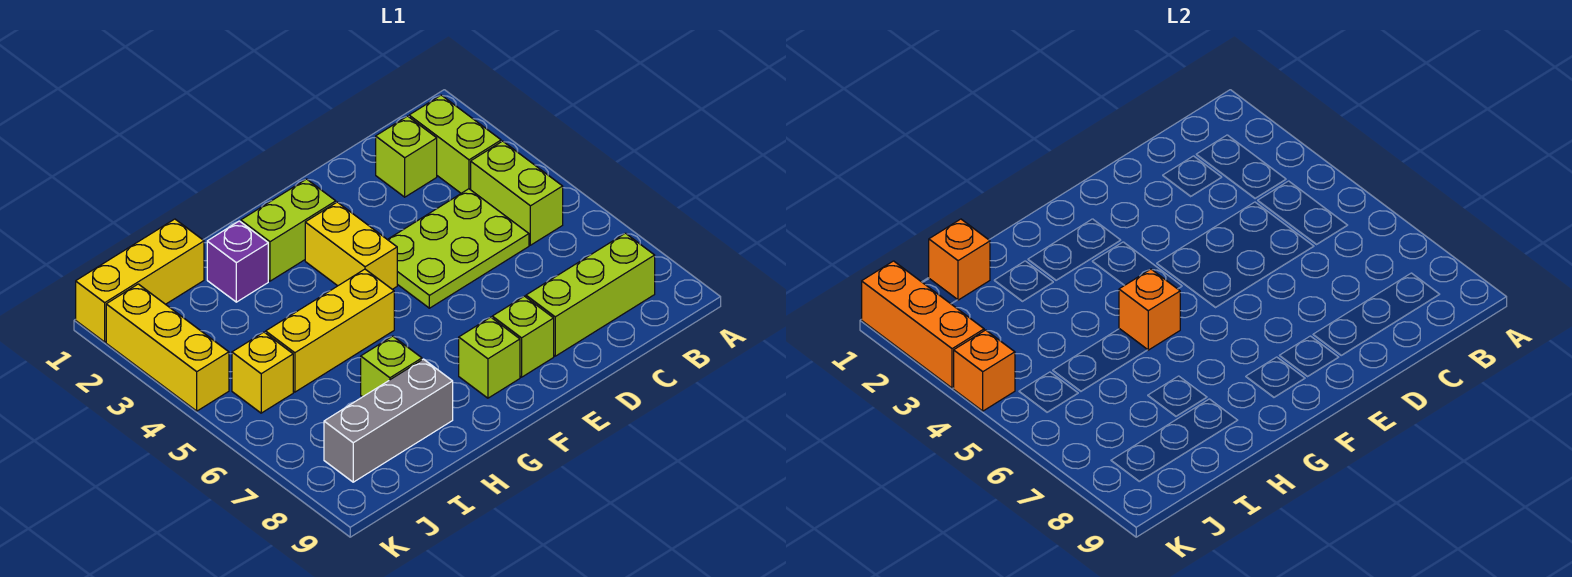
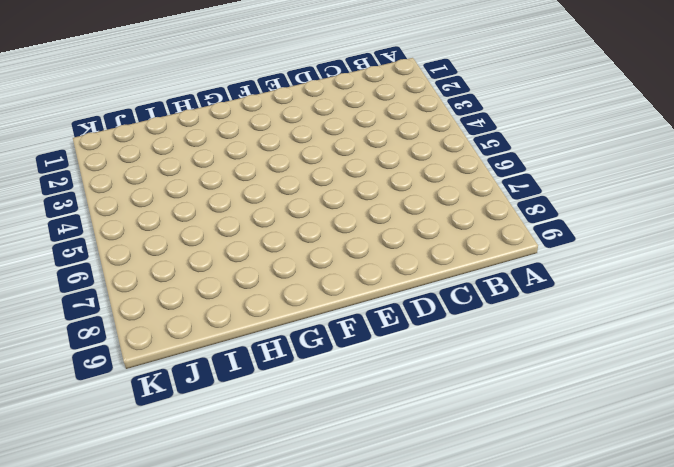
none -> lime 1x2 brick [409,95,501,193]
none -> lime 1x2 brick [471,141,563,245]
none -> lime 1x3 brick [526,233,655,356]

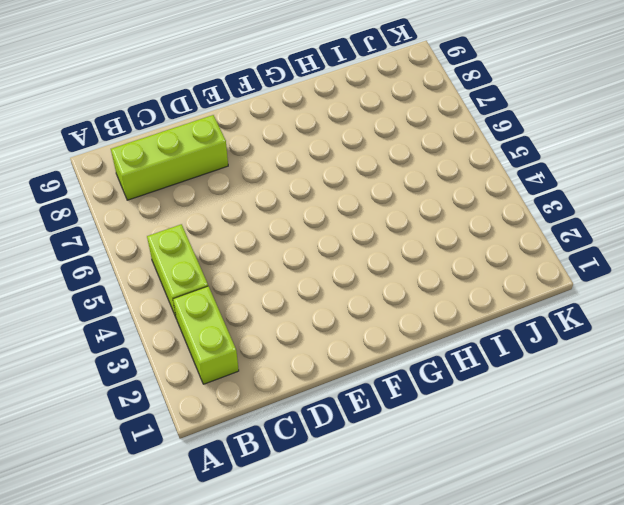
none -> lime 1x1 brick [376,116,437,197]
none -> lime 2x3 plate [387,189,529,308]
none -> lime 1x1 brick [492,296,554,377]

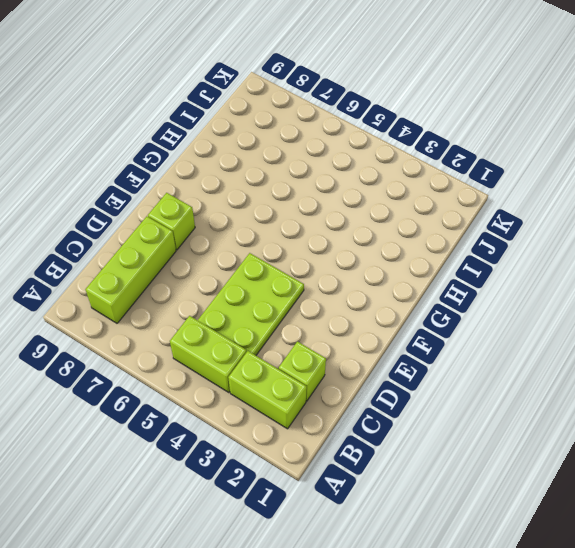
none -> lime 1x2 brick [241,179,336,281]
none -> yellow 1x2 brick [305,202,397,289]
none -> lime 1x1 brick [459,317,520,398]

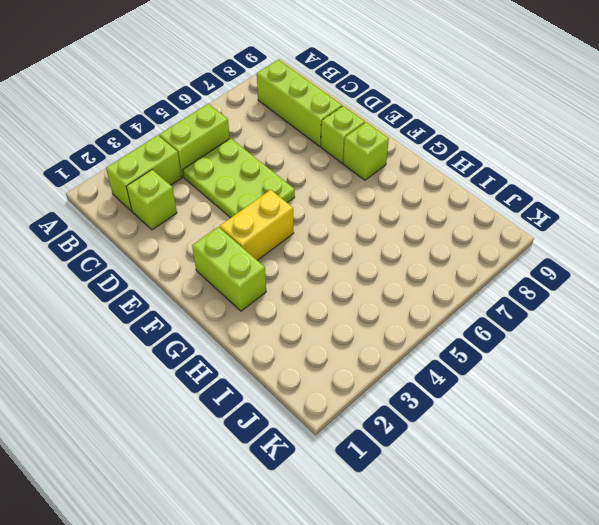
none -> yellow 1x3 brick [266,269,394,392]
none -> purple 1x1 brick [207,221,268,302]
none -> lime 1x1 brick [361,336,422,397]

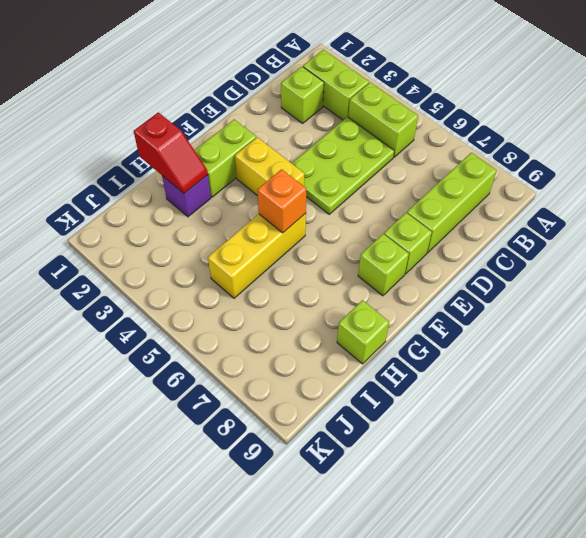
red 1x2 slope [134,112,208,193] -> none
lime 1x1 brick [337,300,389,364] -> lime 1x1 brick moved to [361,336,422,397]
none -> grey 1x3 brick [324,359,453,482]
none -> yellow 1x3 brick [76,219,204,342]
none -> yellow 1x1 brick [232,332,293,413]

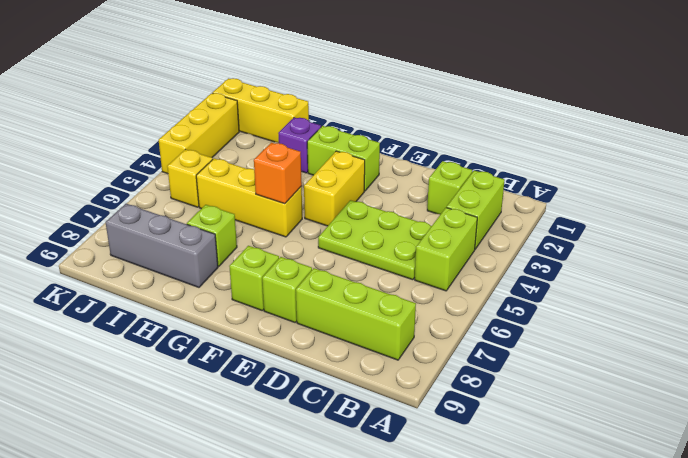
none -> orange 1x1 brick [929,219,990,300]
none -> orange 1x3 brick [862,261,984,388]
none -> orange 1x1 brick [953,330,1015,411]

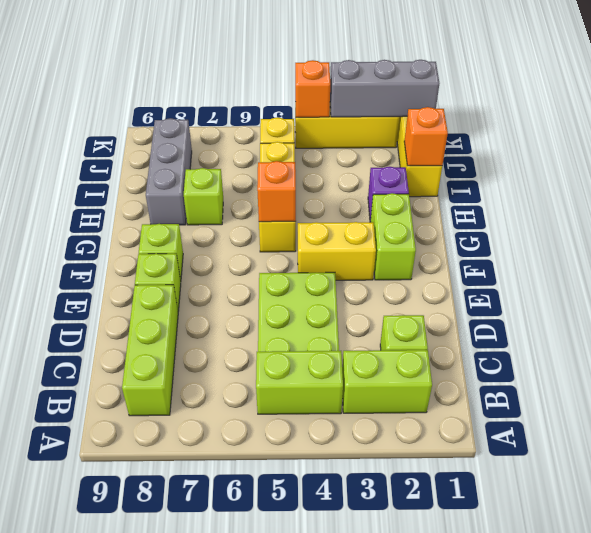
grey 1x3 brick [330,60,439,117] -> orange 1x3 brick [862,261,984,388]

